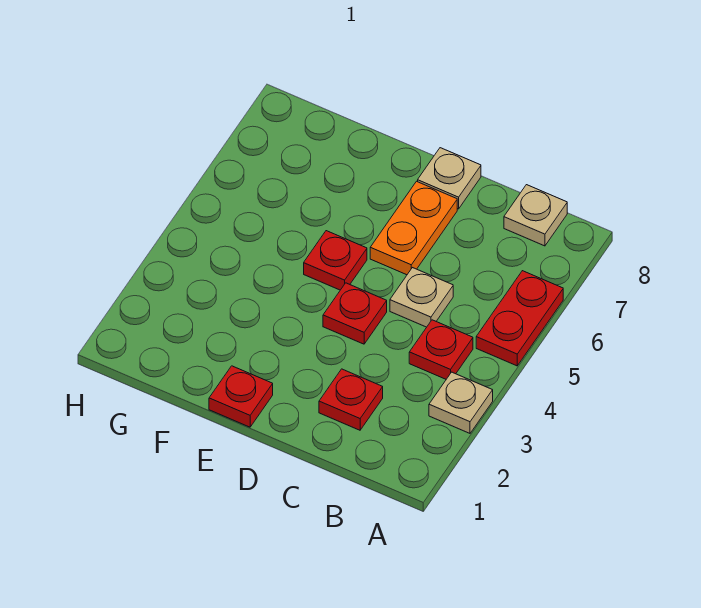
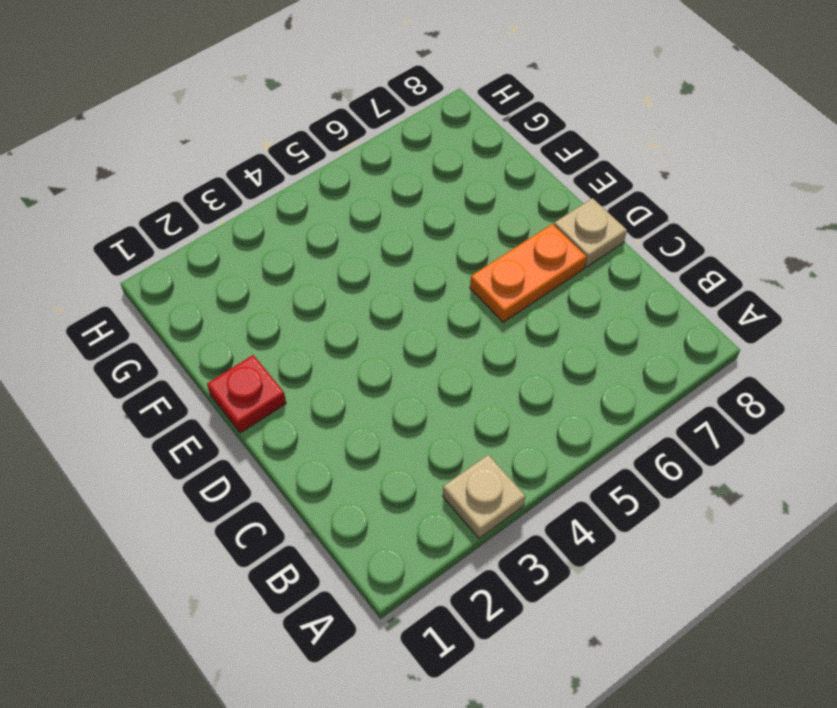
none -> red 1x2 plate [476,271,563,366]
none -> red 1x1 plate [409,320,473,379]

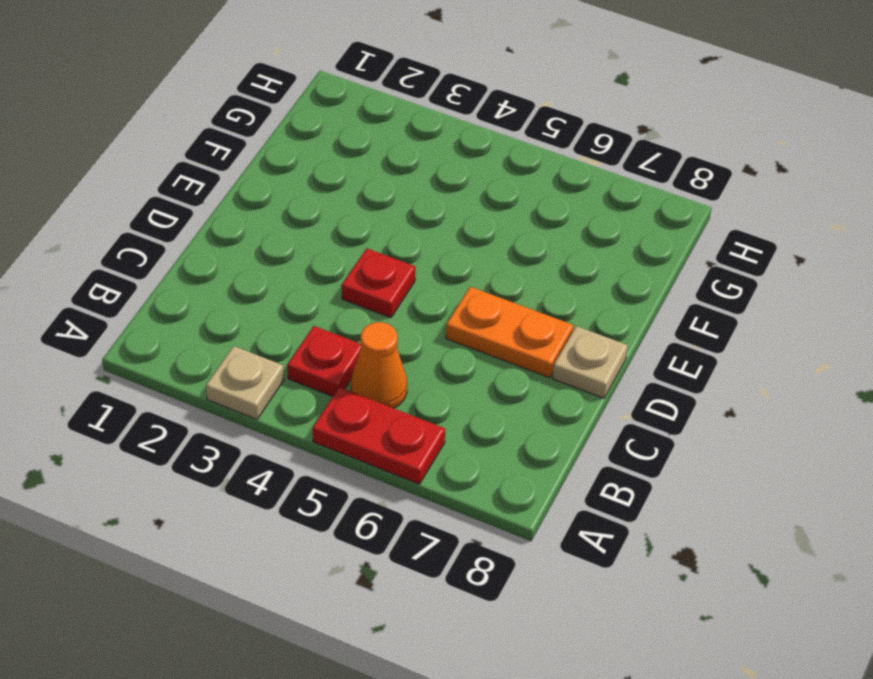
orange 1x1 cone [351,322,407,408] -> none
none -> tan 1x1 plate [504,185,567,246]
none -> red 1x1 plate [319,369,383,430]

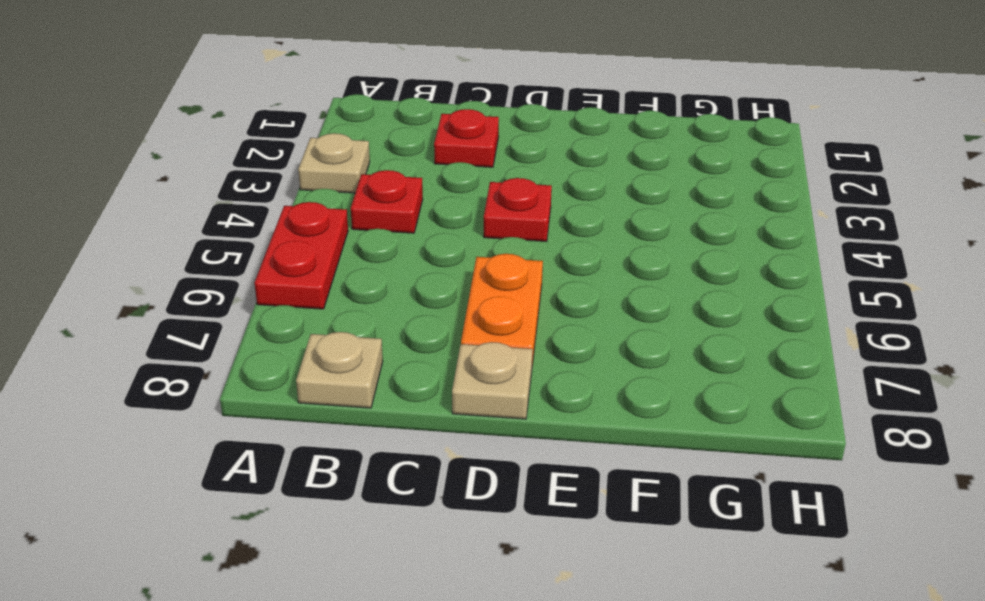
none -> tan 1x1 plate [390,268,453,327]
none -> red 1x1 plate [209,366,273,427]

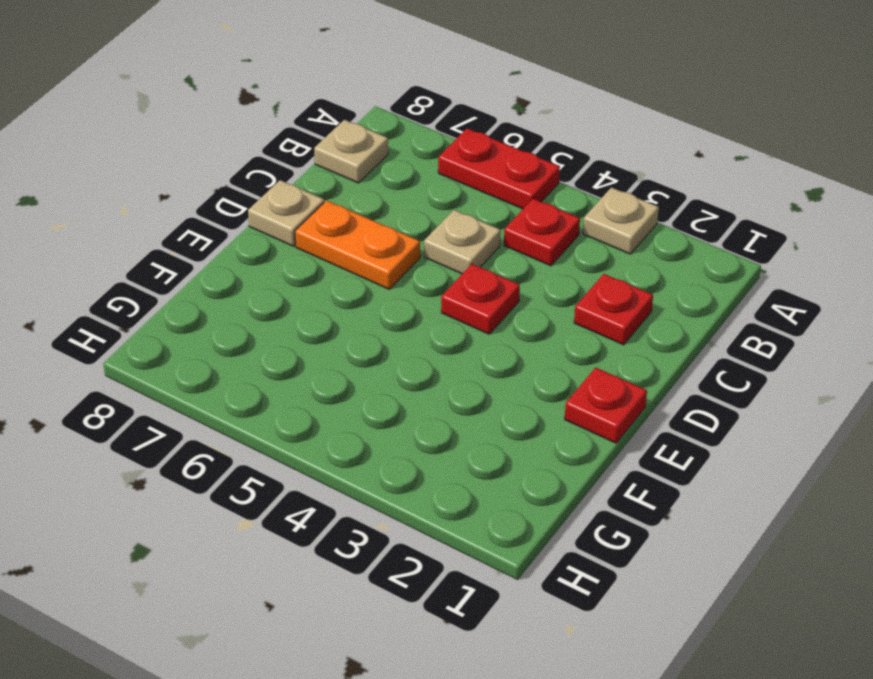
none -> red 1x1 plate [304,231,367,290]

